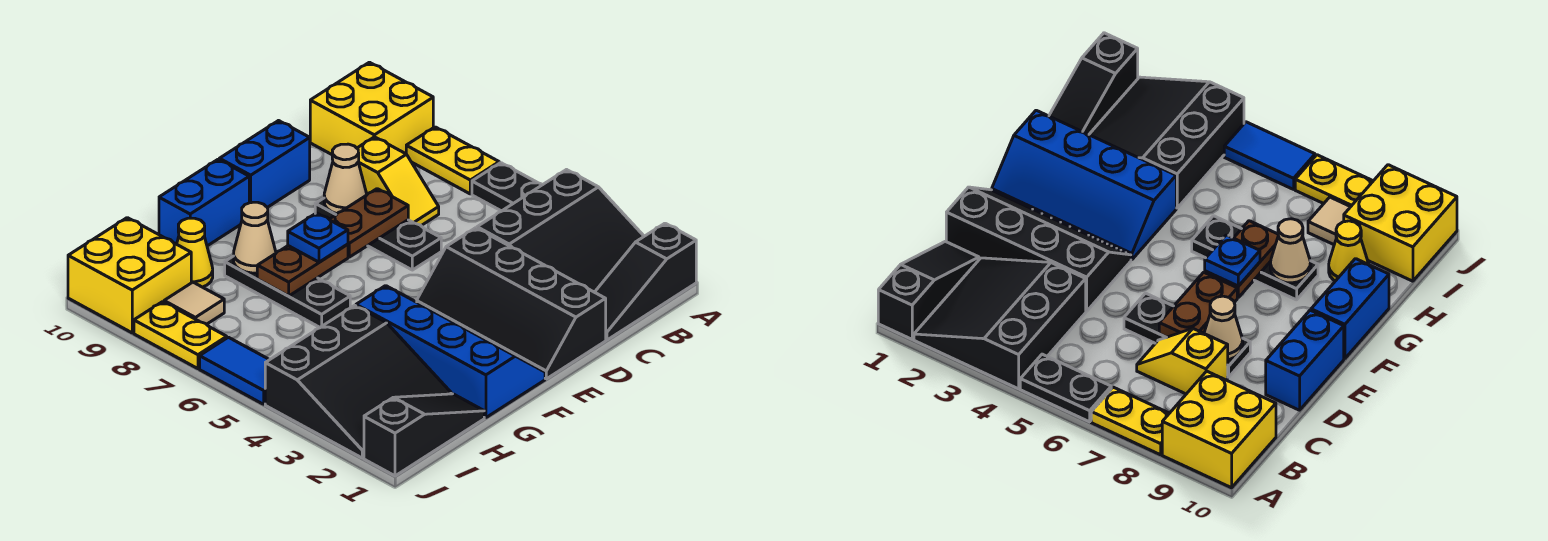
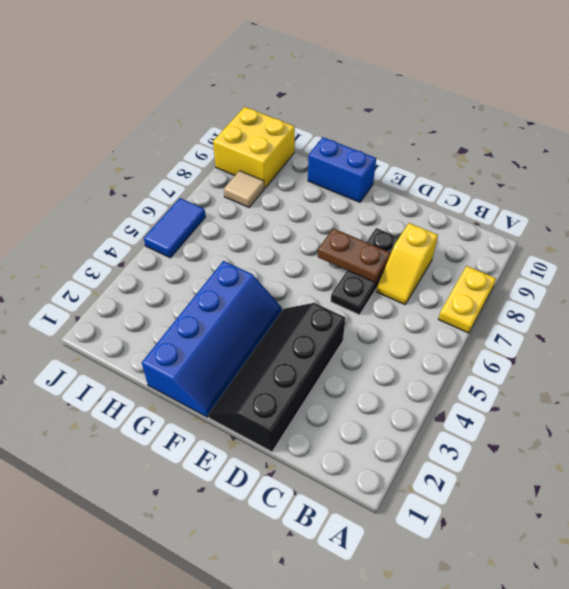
none -> black 1x3 slope [595,223,696,340]
none -> black 3x3 slope [477,170,644,292]
none -> black 1x2 plate [472,163,543,211]

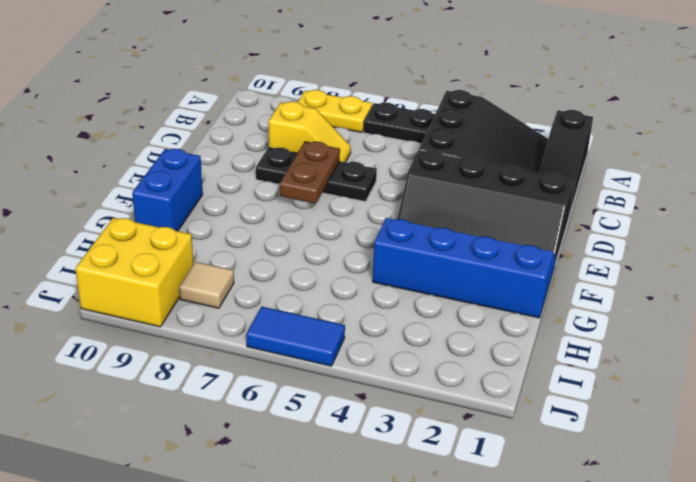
none -> yellow 2x2 brick [310,62,433,154]
none -> blue 1x2 brick [219,121,310,207]
none -> black 1x3 plate [225,256,350,327]

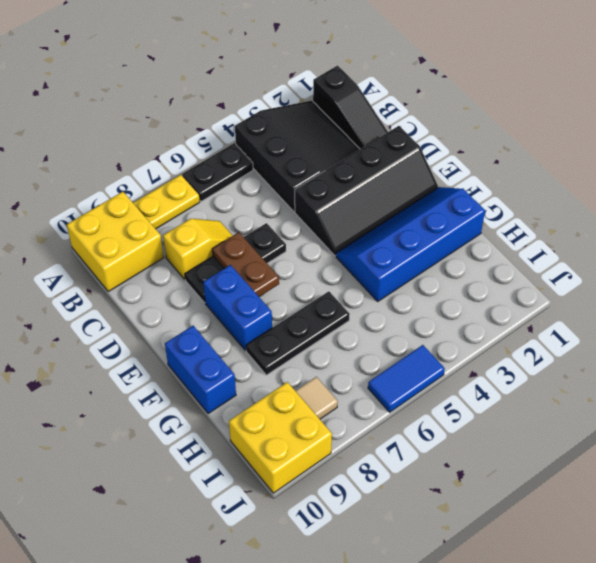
blue 1x2 brick [203,265,272,350] -> blue 1x2 brick moved to [219,121,310,207]
none -> black 1x3 slope [364,394,484,476]
none -> black 3x3 slope [265,305,452,458]
none -> yellow 1x1 cone [177,218,213,287]

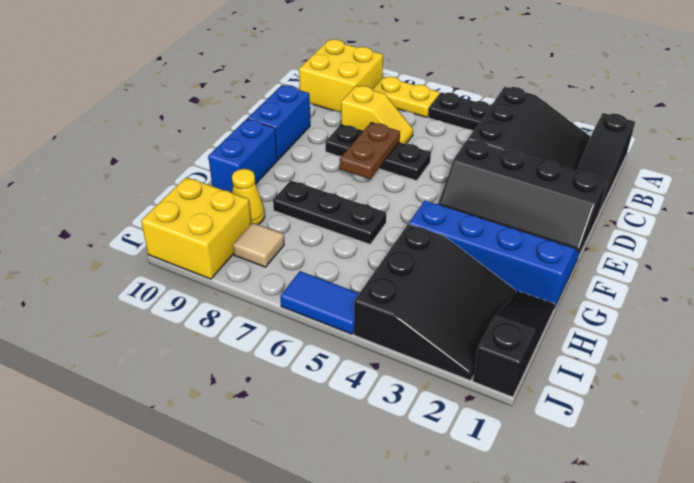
none -> yellow 1x2 plate [134,302,227,369]
none -> tan 1x1 cone [324,144,366,214]
none -> brown 1x2 plate [257,244,348,296]

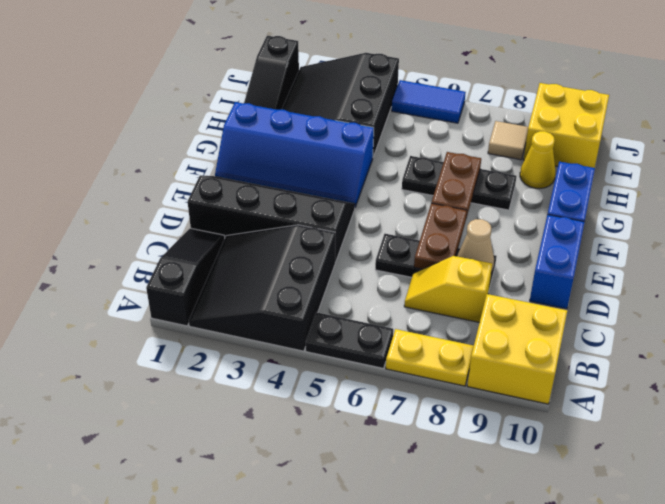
none -> yellow 1x2 plate [134,302,227,369]
none -> tan 1x1 cone [234,202,276,273]
none -> blue 1x1 plate [288,213,348,262]

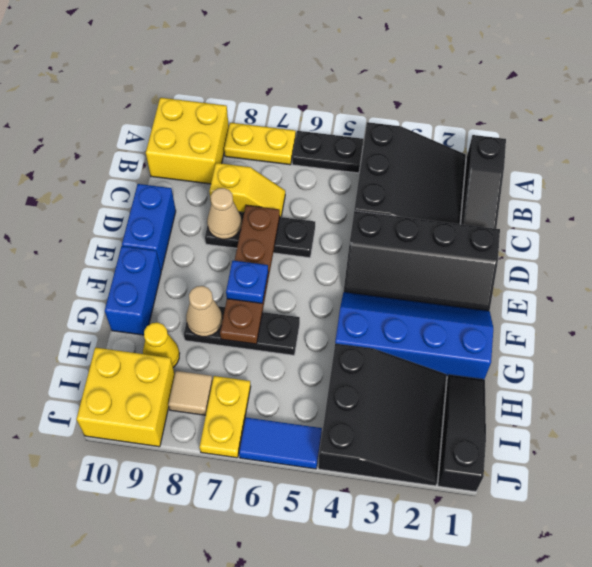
yellow 1x2 plate [200,376,251,458] -> yellow 1x2 plate turned to [134,302,227,369]

